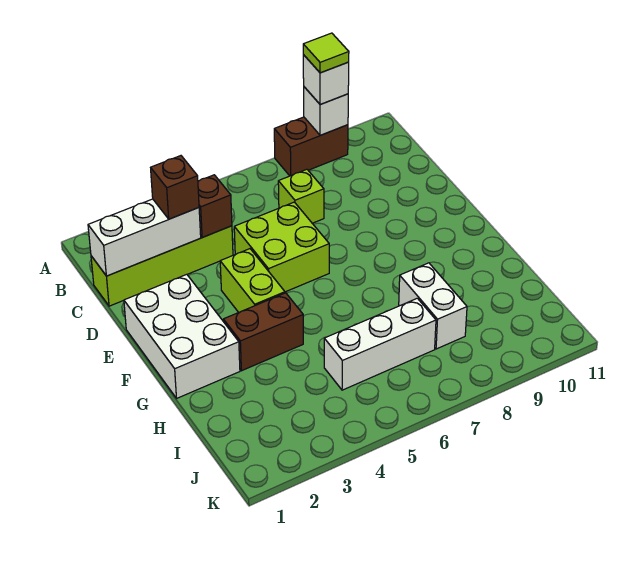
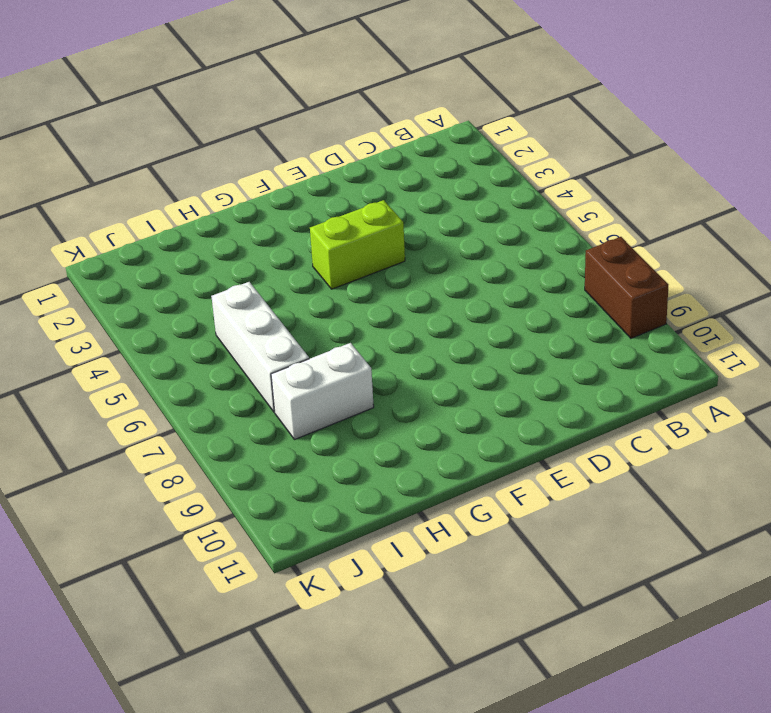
none -> lime 1x4 brick [91,226,233,306]
none -> lime 1x1 brick [278,169,324,223]
none -> lime 2x2 brick [234,202,329,292]

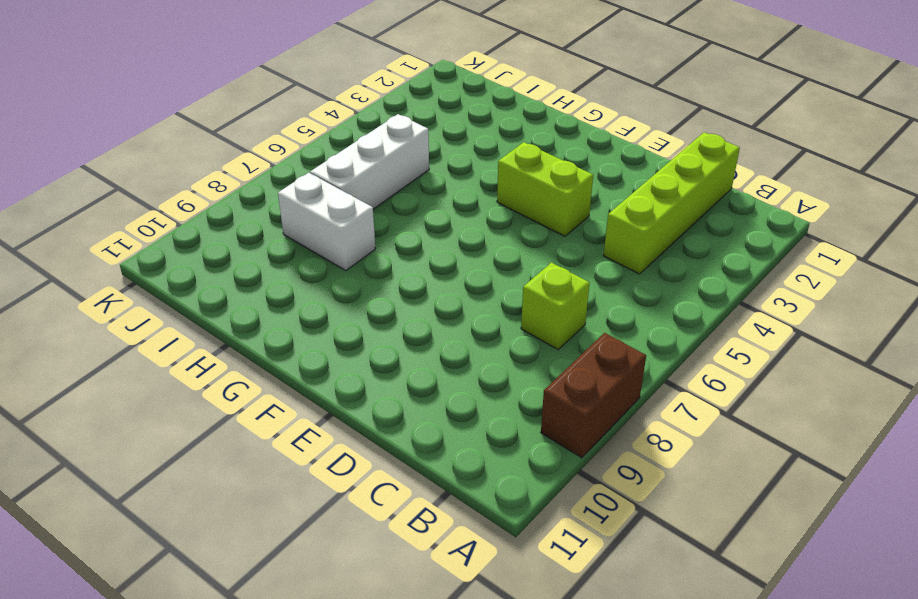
none -> lime 2x2 brick [234,202,329,292]
none -> white 2x3 brick [124,274,240,398]
none -> brown 1x2 brick [223,293,303,371]

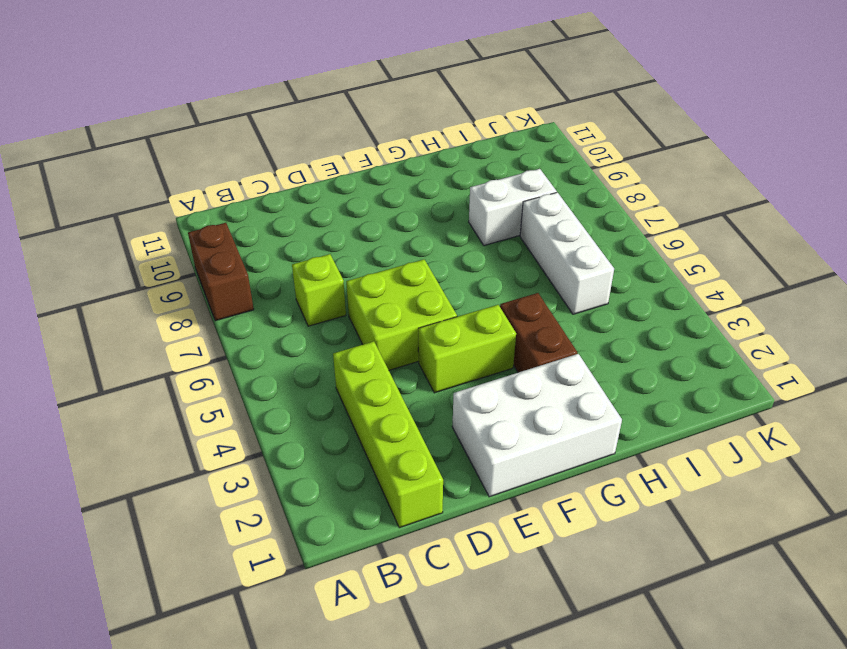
none -> white 1x1 brick [304,87,348,135]
none -> white 1x3 brick [88,199,201,276]
none -> brown 1x1 brick [198,175,232,237]

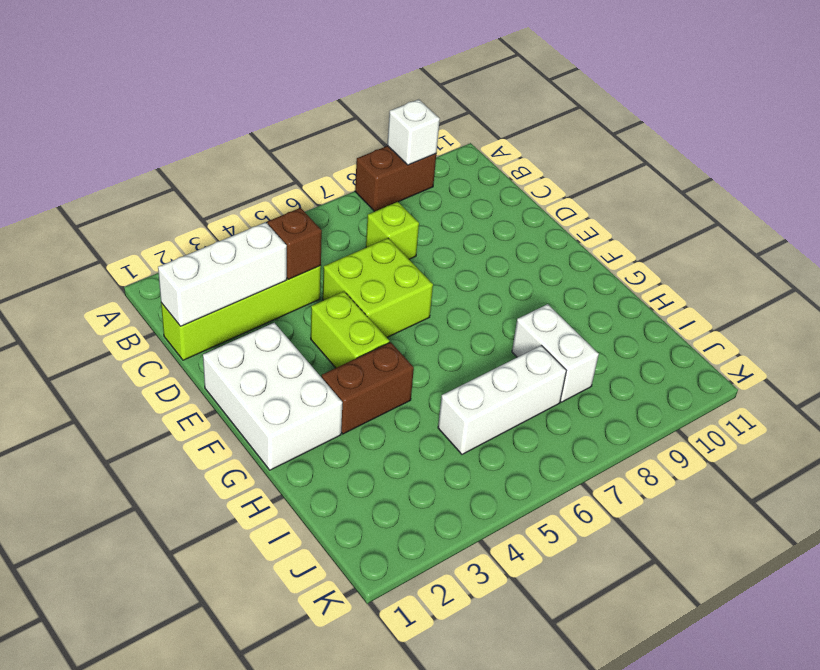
none -> white 1x1 brick [303,55,349,105]
none -> brown 1x1 brick [151,156,199,219]
none -> lime 1x1 tile [303,33,349,73]

